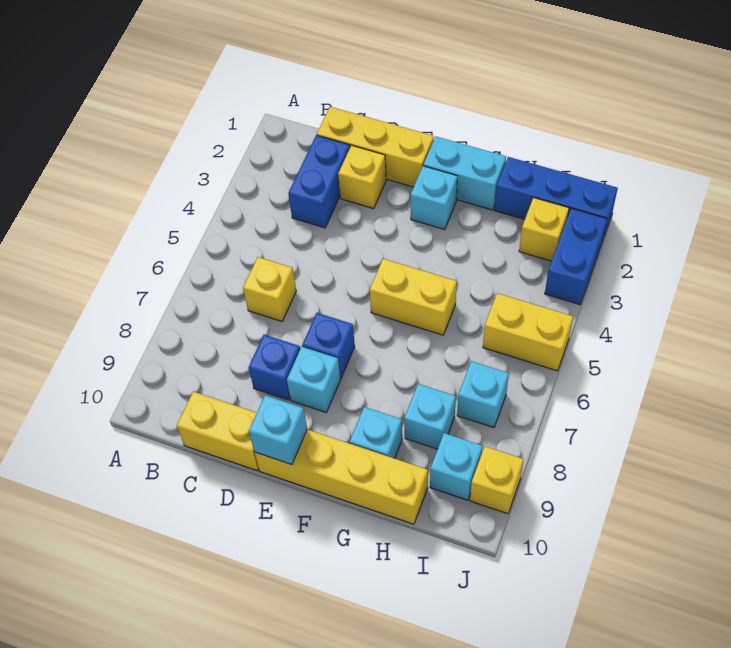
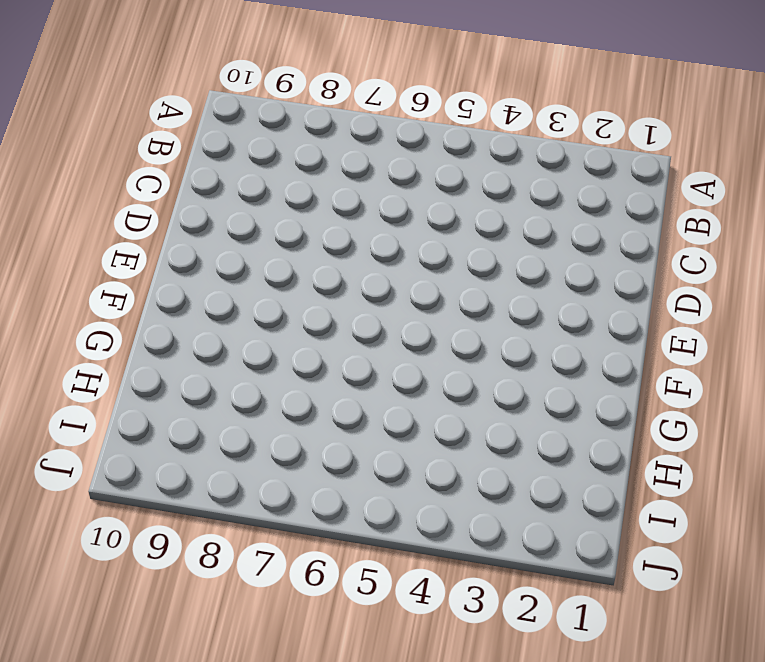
none -> yellow 1x3 brick [317,107,434,187]
none -> blue 1x2 brick [288,135,350,228]
none -> yellow 1x1 brick [243,257,296,321]

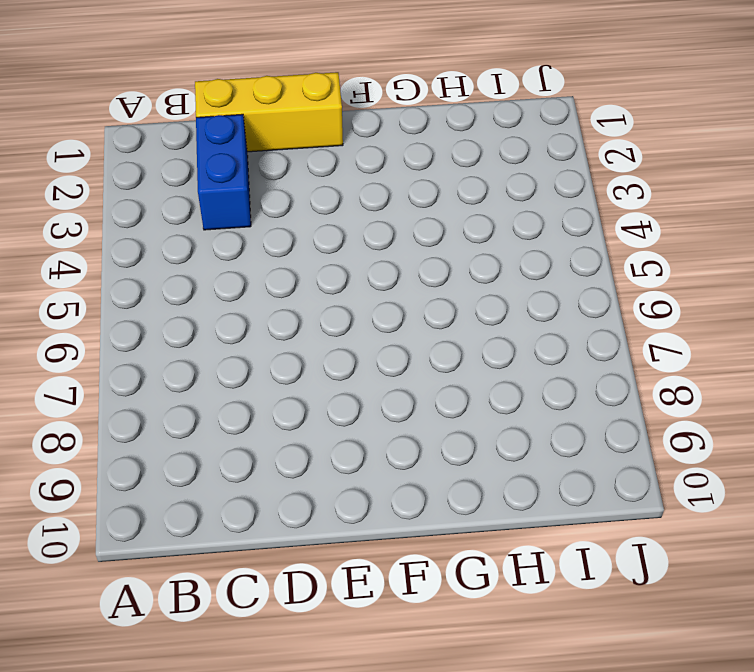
none -> yellow 1x1 brick [243,257,296,321]
none -> yellow 1x2 brick [177,392,259,471]
none -> yellow 1x1 brick [338,145,386,209]

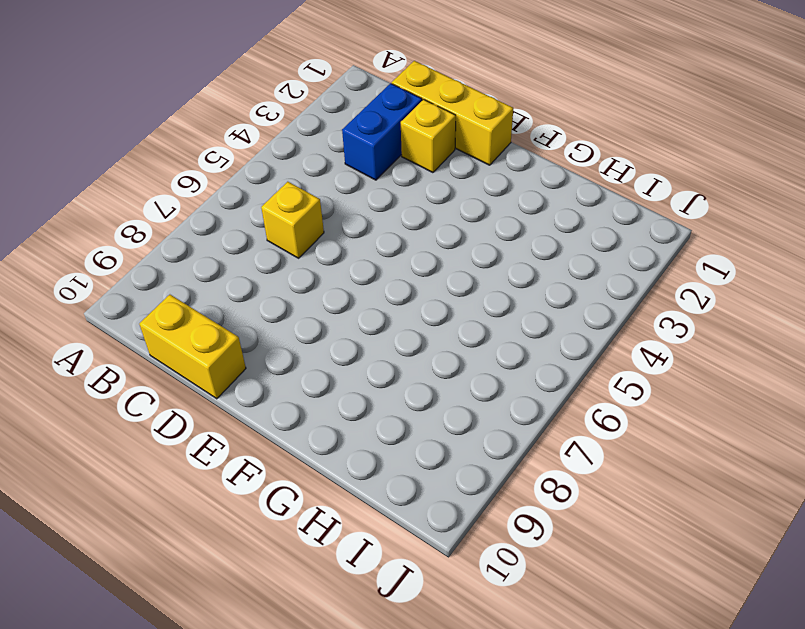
none -> blue 1x1 brick [249,335,300,400]
none -> blue 1x1 brick [302,313,355,378]
none -> cyan 1x1 brick [287,347,340,412]

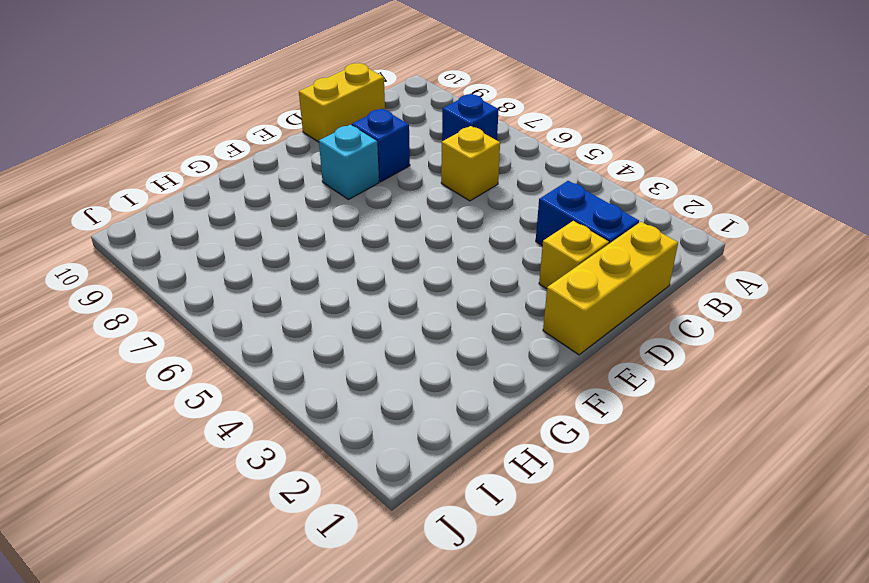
blue 1x1 brick [442,94,499,141] -> blue 1x1 brick moved to [302,313,355,378]
none -> yellow 1x4 brick [254,430,428,524]
none -> cyan 1x2 brick [423,137,506,210]
none -> cyan 1x1 brick [411,166,457,230]

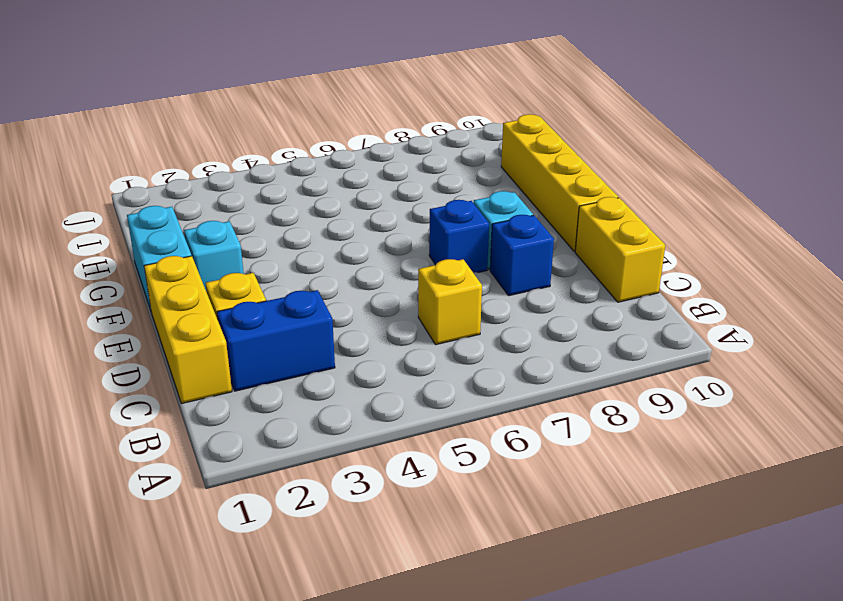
none -> yellow 1x2 brick [370,259,457,335]
none -> cyan 1x1 brick [350,407,402,459]
none -> blue 1x3 brick [495,157,618,239]

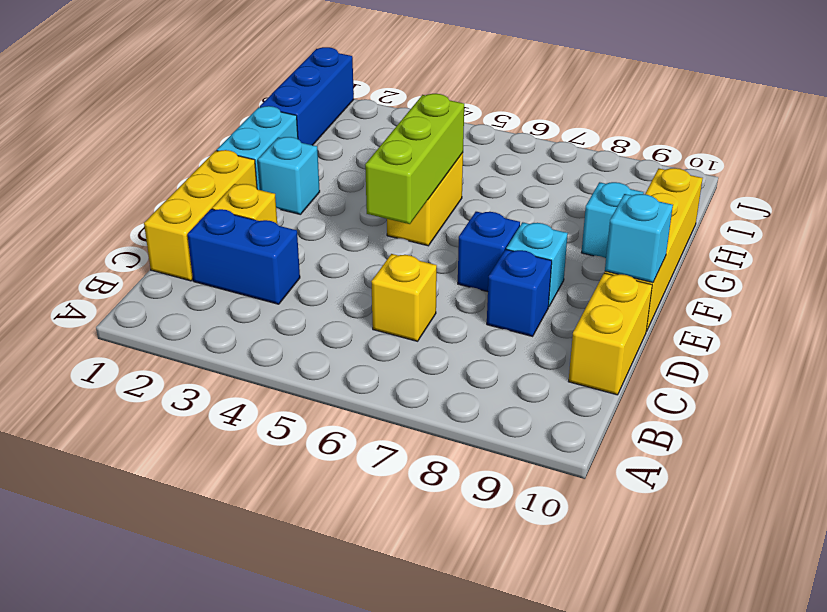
lime 1x3 brick [365,94,464,224] -> none
none -> cyan 1x1 brick [404,384,456,449]
none -> yellow 1x1 brick [519,198,569,261]
none -> yellow 1x2 brick [483,293,573,371]

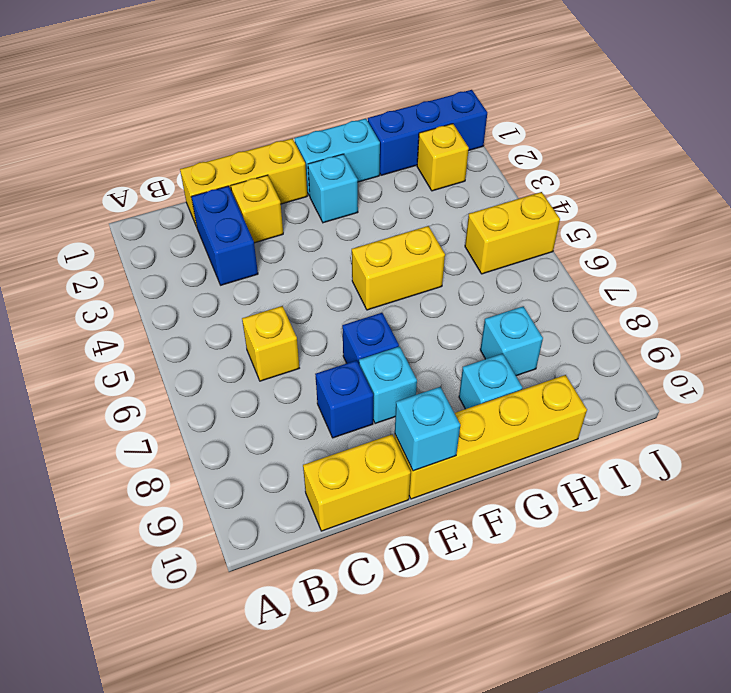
none -> cyan 1x1 brick [457,361,509,428]
none -> cyan 1x1 brick [430,433,482,500]
none -> blue 1x2 brick [545,208,607,305]

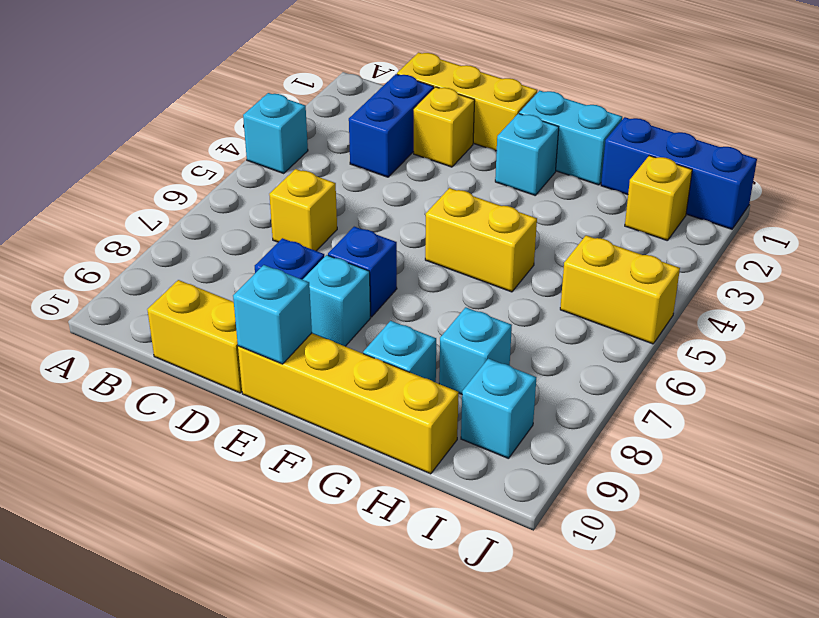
cyan 1x1 brick [243,93,308,173] -> cyan 1x1 brick moved to [457,361,509,428]
none -> blue 1x2 brick [545,208,607,305]
none -> yellow 1x1 brick [470,447,524,514]

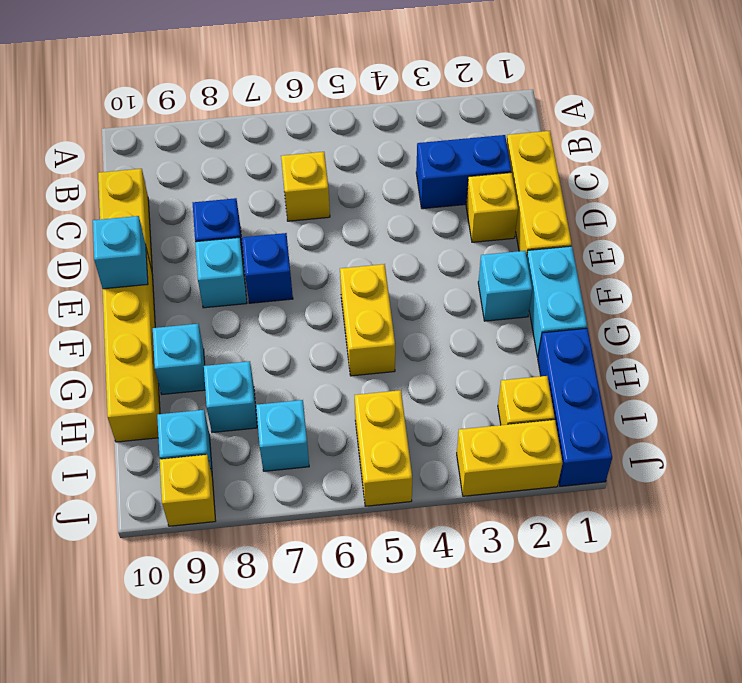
yellow 1x2 brick [457,420,563,496] -> blue 1x2 brick [545,208,607,305]

